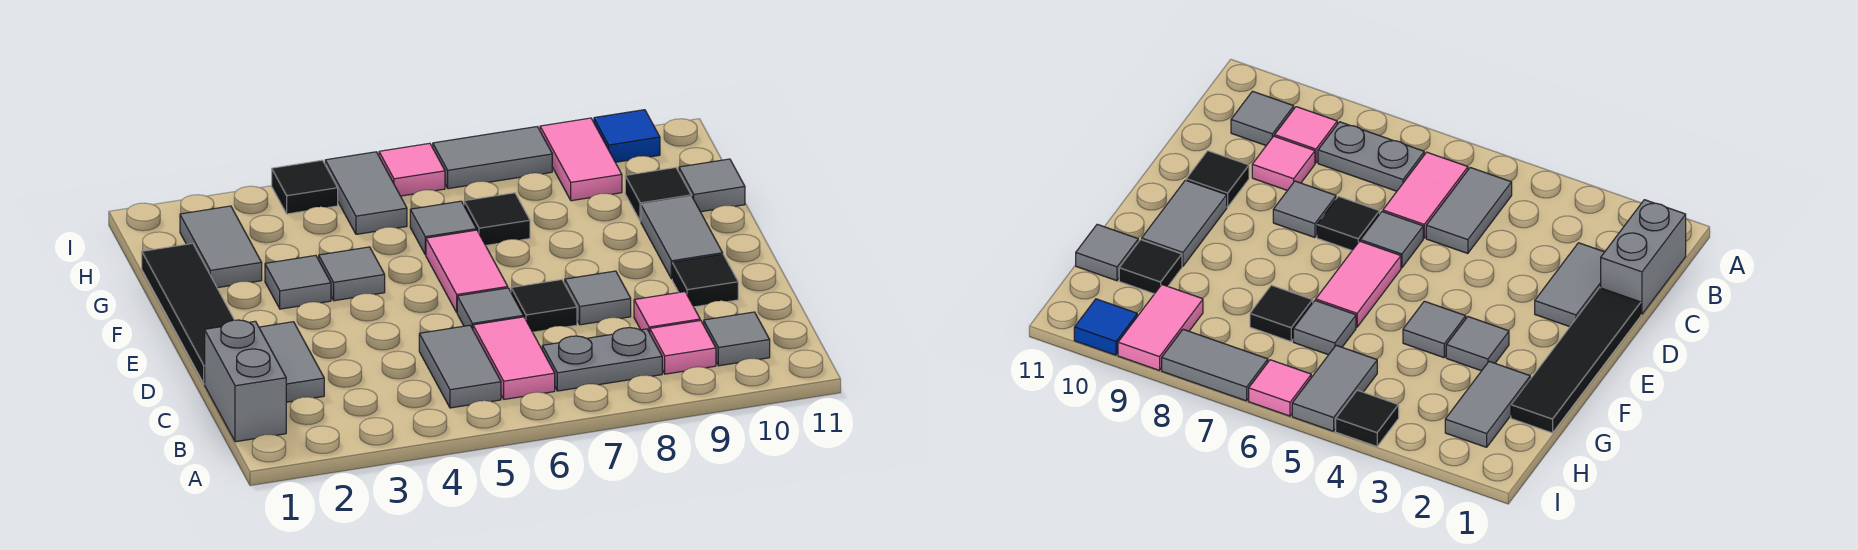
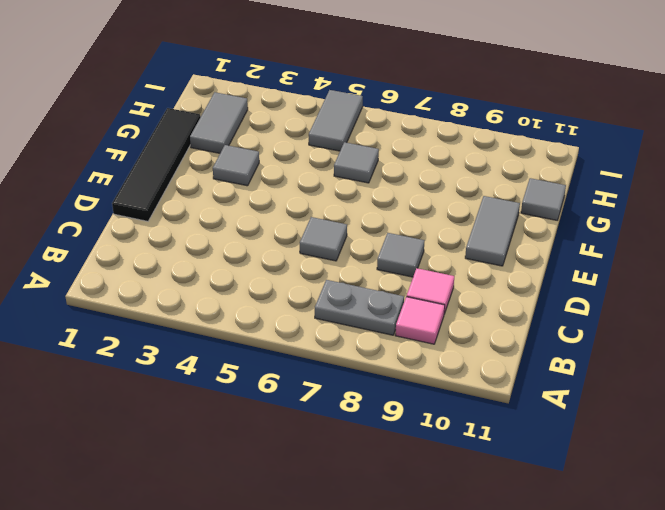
none -> grey 1x2 brick [205,320,286,442]
none -> grey 1x2 tile [419,325,501,408]
none -> pink 1x2 tile [473,317,555,399]

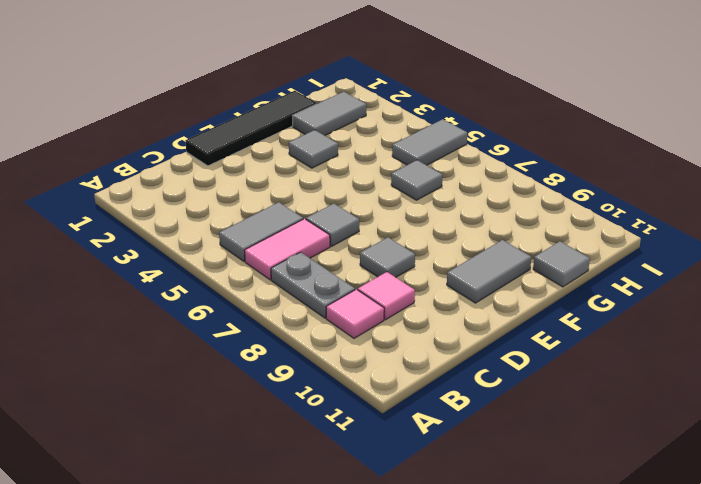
none -> grey 1x2 brick [205,320,286,442]
none -> grey 1x1 tile [704,312,770,366]
none -> grey 1x2 tile [259,322,324,402]

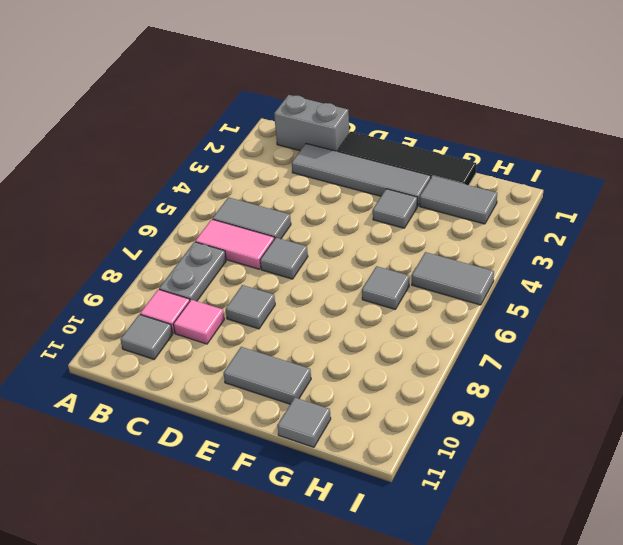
grey 1x4 tile [292,143,431,206] -> grey 1x2 tile [259,322,324,402]
none -> black 1x1 tile [511,280,577,332]
none -> black 1x1 tile [672,254,738,307]
none -> pink 1x2 tile [426,230,508,312]

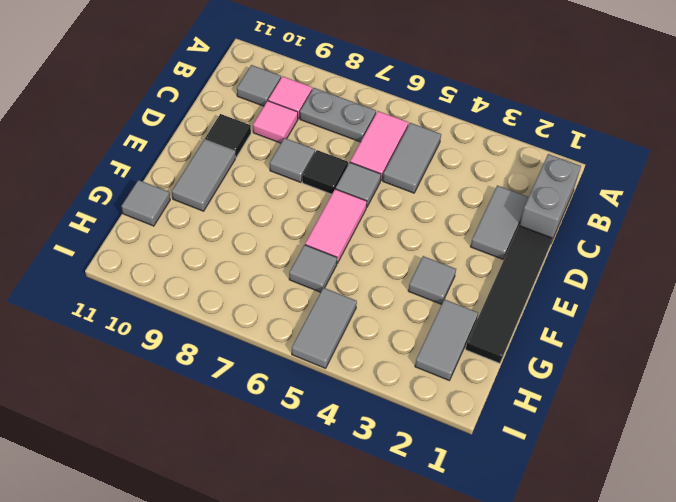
none -> grey 1x1 tile [319,247,385,301]
none -> black 1x1 tile [464,193,530,245]
none -> black 1x1 tile [625,168,691,221]

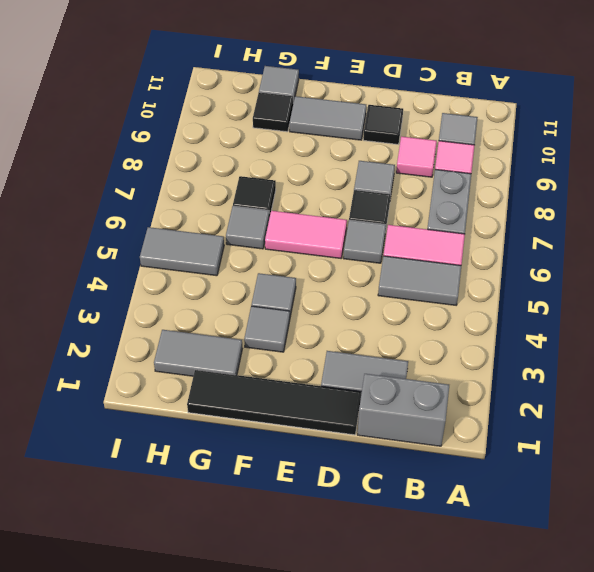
none -> pink 1x2 tile [540,118,622,201]
none -> black 1x1 tile [272,160,338,214]
none -> pink 1x1 tile [379,143,445,196]

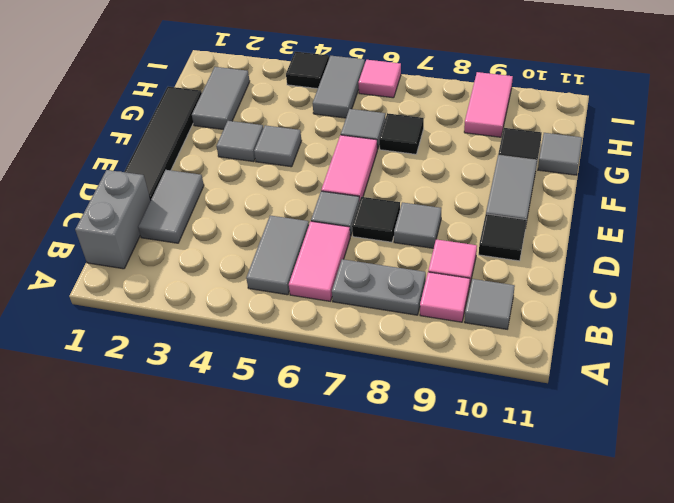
none -> grey 1x2 tile [433,127,552,189]
none -> blue 1x1 tile [594,110,660,162]

